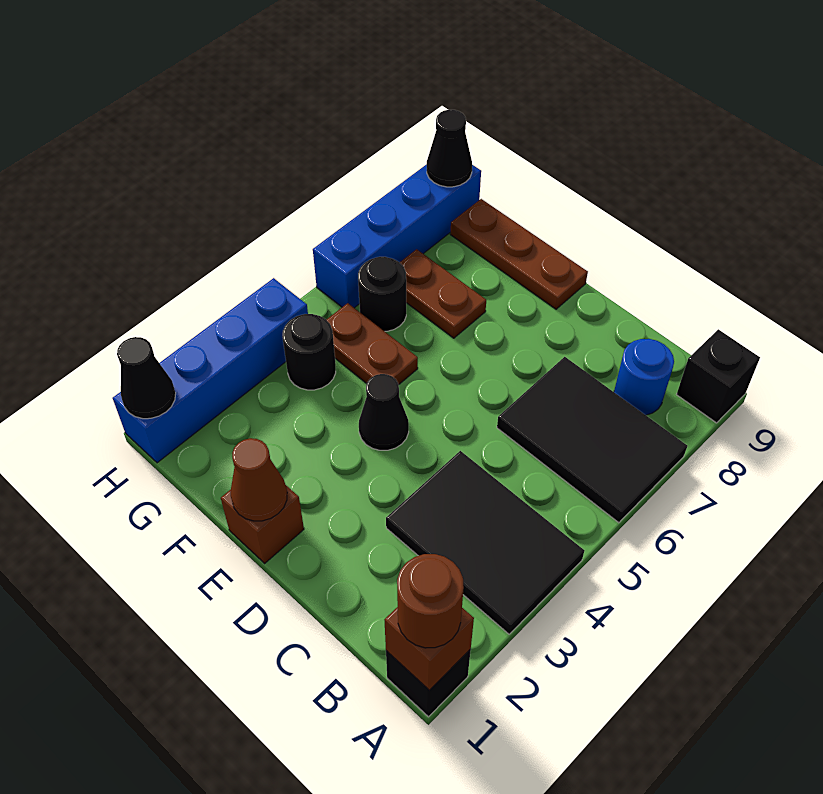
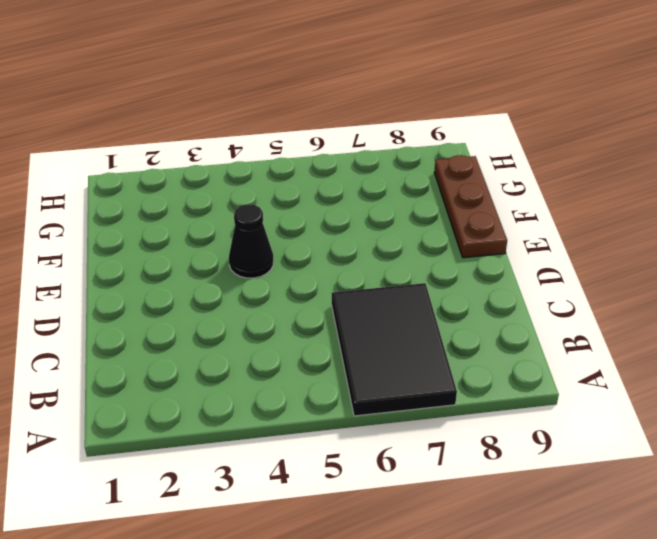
none -> black 1x1 brick [386,649,471,717]
none -> black 2x3 tile [386,451,585,634]
none -> black 1x1 brick [677,329,760,423]

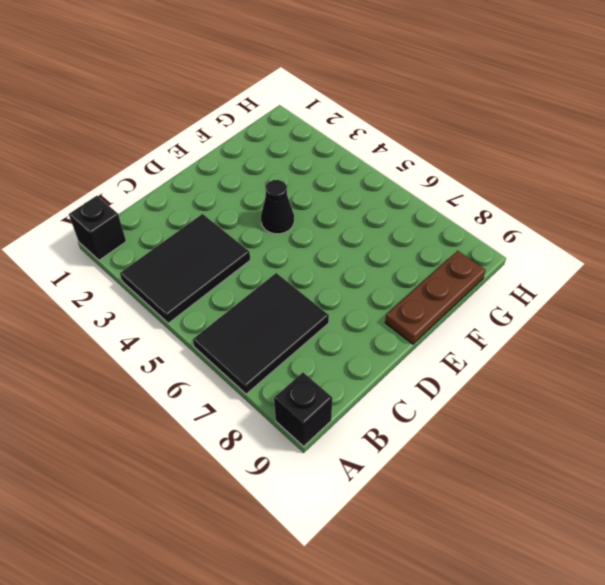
none -> blue 1x1 round brick [614,339,674,415]
none -> brown 1x1 brick [221,486,304,563]
none -> brown 1x2 plate [327,303,418,385]

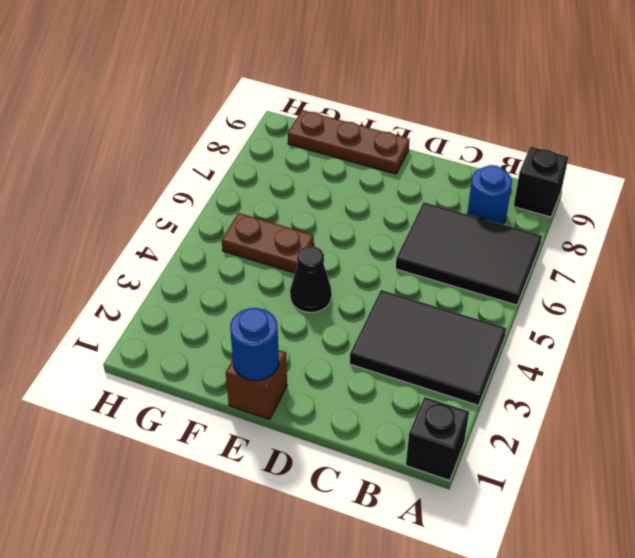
blue 1x1 round brick [230,308,279,380] -> brown 1x1 cone [231,438,287,521]
none -> brown 1x2 plate [400,249,486,338]
none -> black 1x1 round brick [282,314,336,390]
none -> black 1x1 round brick [358,257,406,331]

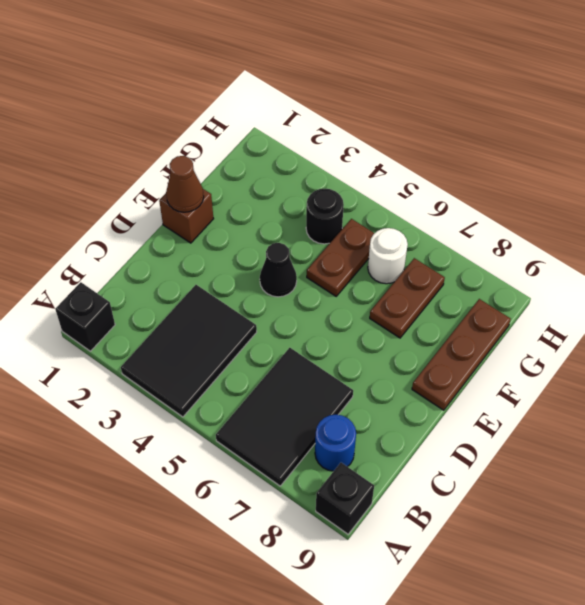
white 1x1 round brick [368,228,408,284] -> black 1x1 round brick [358,257,406,331]
none -> blue 1x4 brick [113,278,308,463]
none -> blue 1x4 brick [313,164,481,308]
none -> brown 1x1 brick [385,607,474,690]

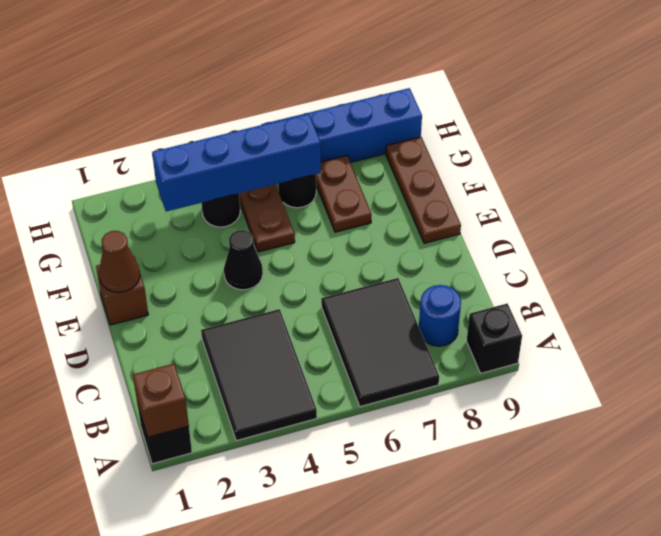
blue 1x4 brick [152,114,321,211] -> blue 1x4 brick moved to [113,278,308,463]
none -> black 1x1 cone [117,337,176,419]
none -> black 1x1 cone [427,110,472,187]
none -> brown 1x1 round brick [397,554,464,648]

